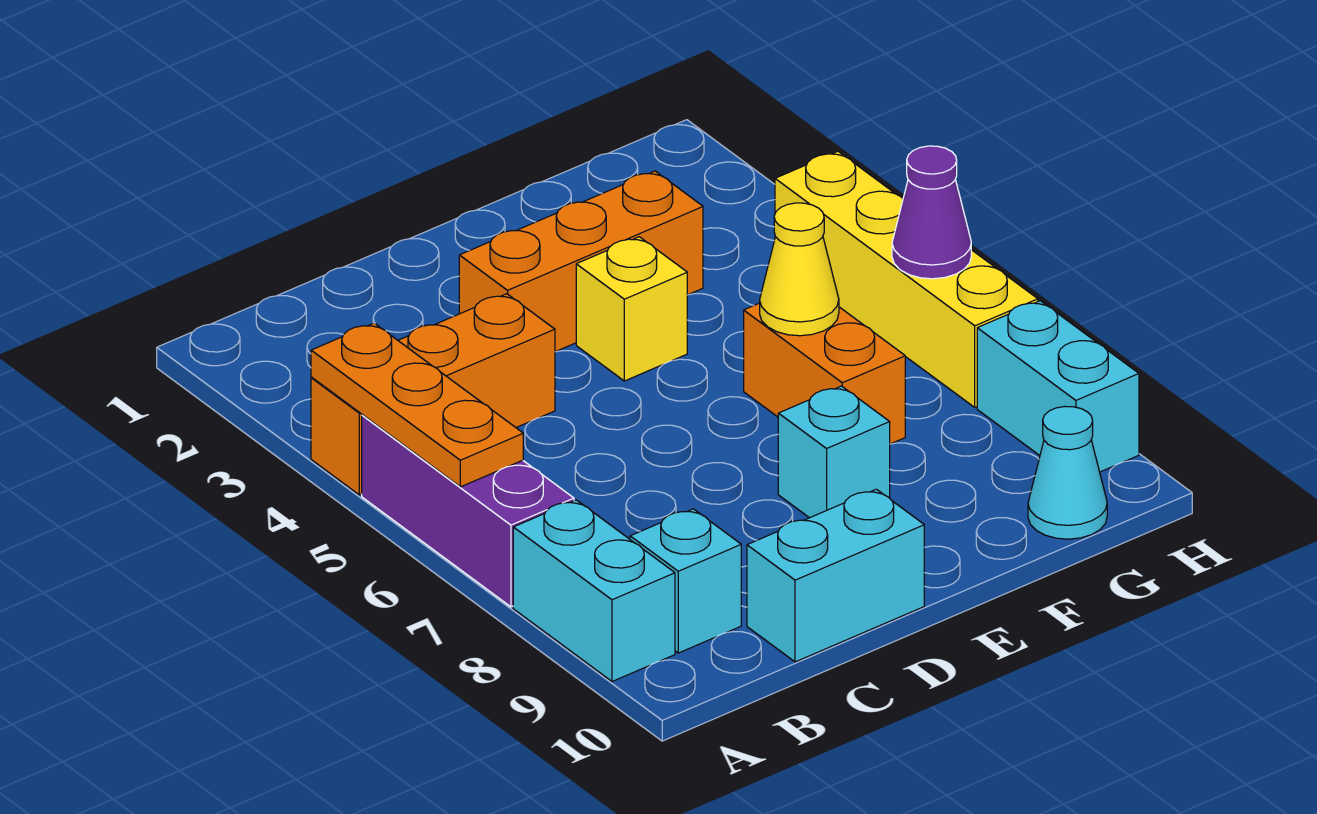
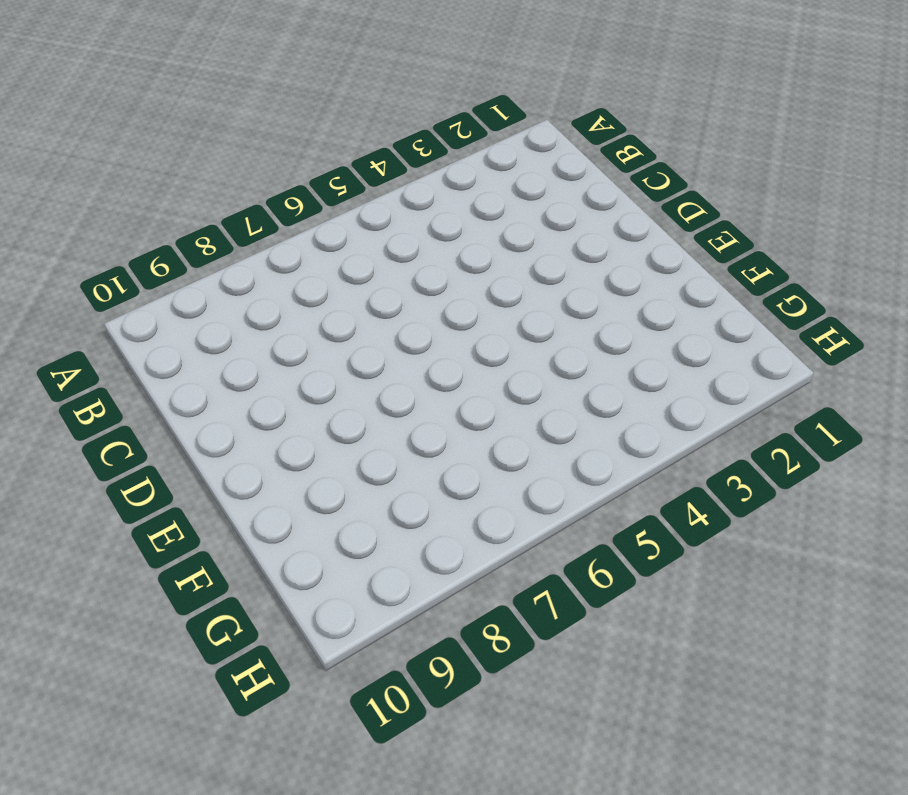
none -> orange 1x3 brick [311,294,555,495]
none -> purple 1x3 brick [362,415,574,607]
none -> cyan 1x2 brick [513,500,675,681]

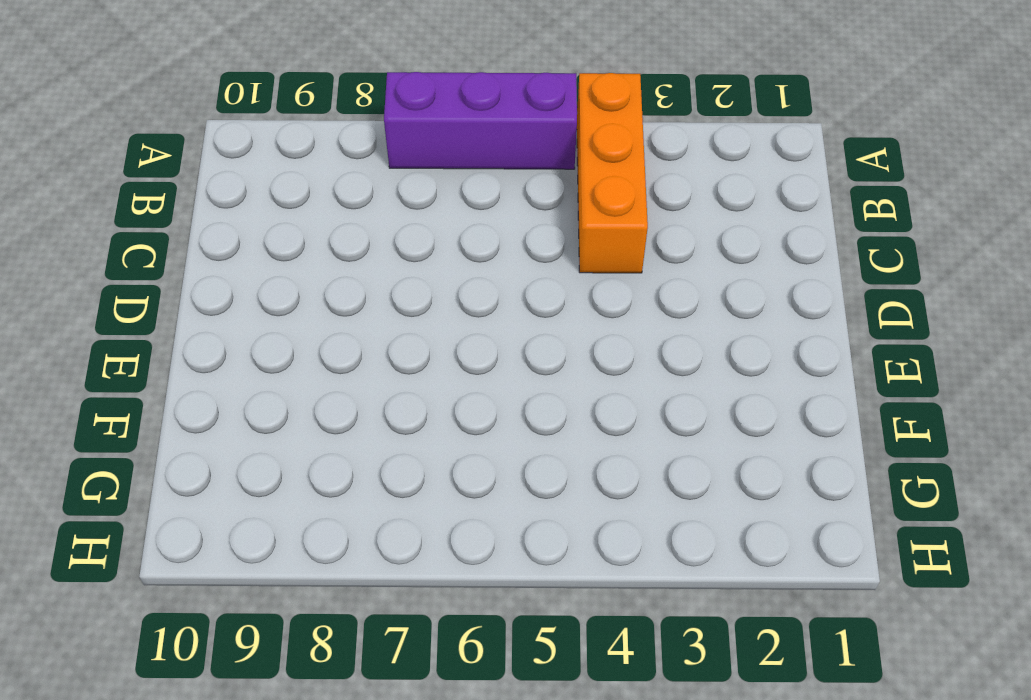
none -> cyan 1x2 brick [513,500,675,681]
none -> cyan 1x1 brick [630,509,741,653]
none -> cyan 1x2 brick [747,489,924,662]

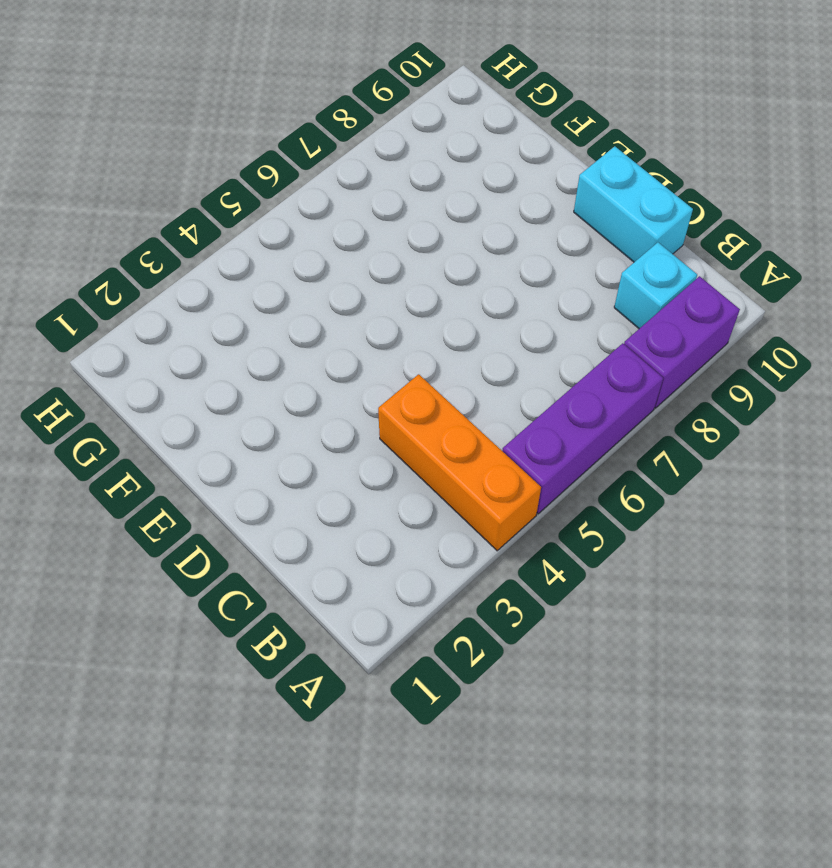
purple 1x2 brick [624,276,740,408] -> cyan 1x2 brick [513,500,675,681]
none -> orange 1x3 brick [459,171,703,352]
none -> yellow 1x1 brick [576,237,687,381]
none -> cyan 1x1 brick [778,386,890,518]

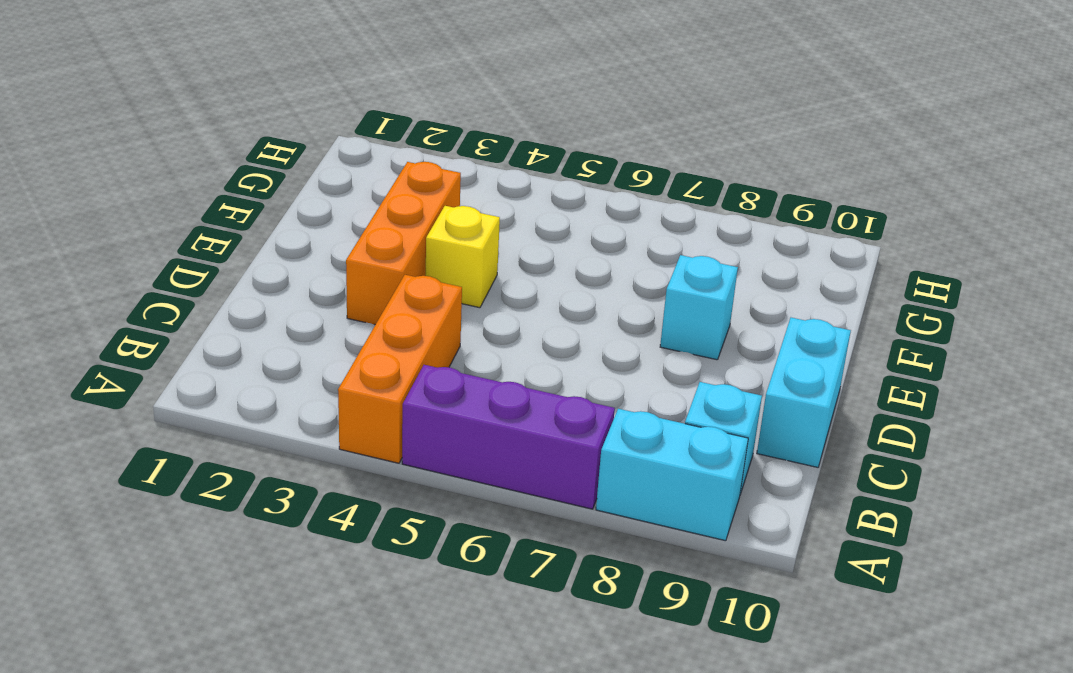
none -> orange 1x2 brick [744,303,905,444]
none -> cyan 1x1 cone [1028,406,1107,539]
none -> yellow 1x4 brick [775,152,1038,407]

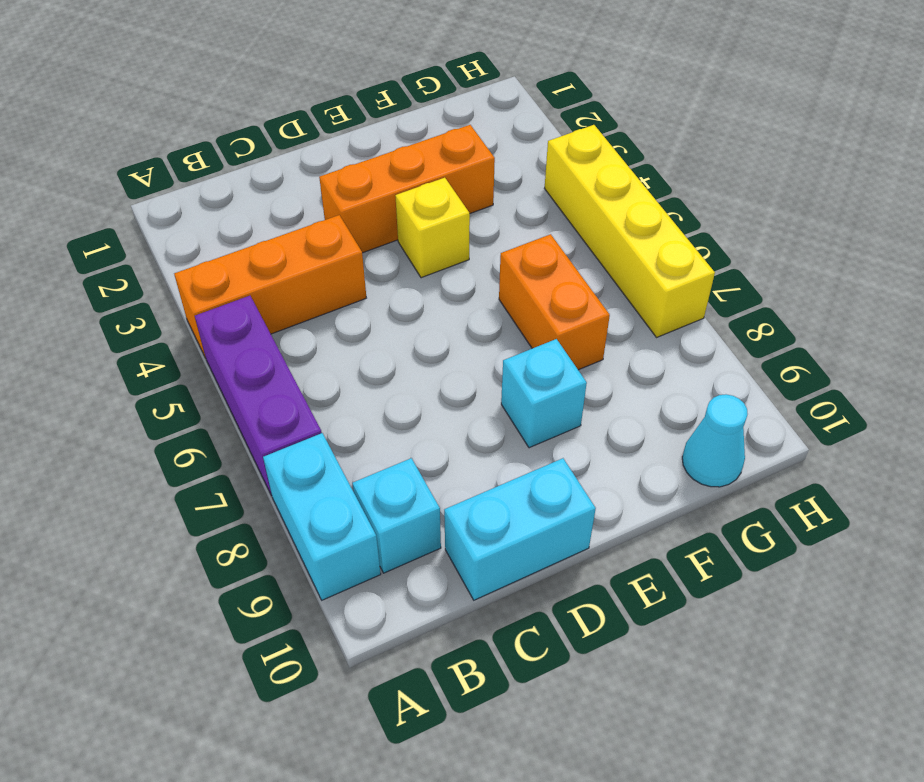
none -> cyan 1x2 brick [977,301,1139,472]
none -> orange 1x3 plate [311,323,523,487]
none -> yellow 1x1 cone [760,203,839,336]

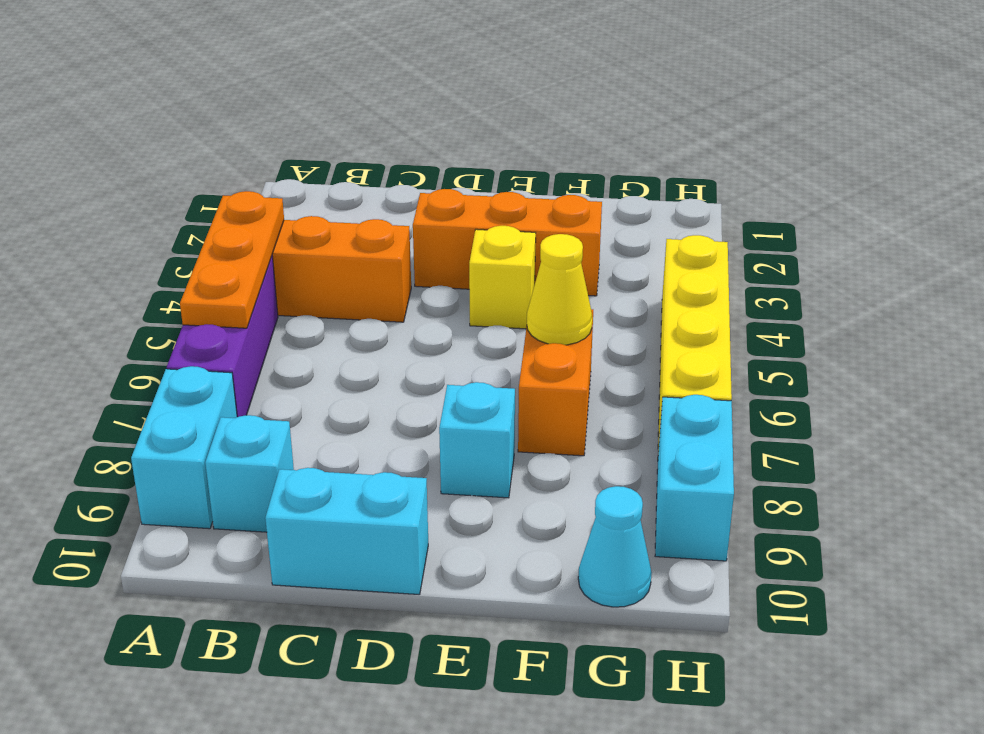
none -> purple 1x1 cone [892,146,971,279]

